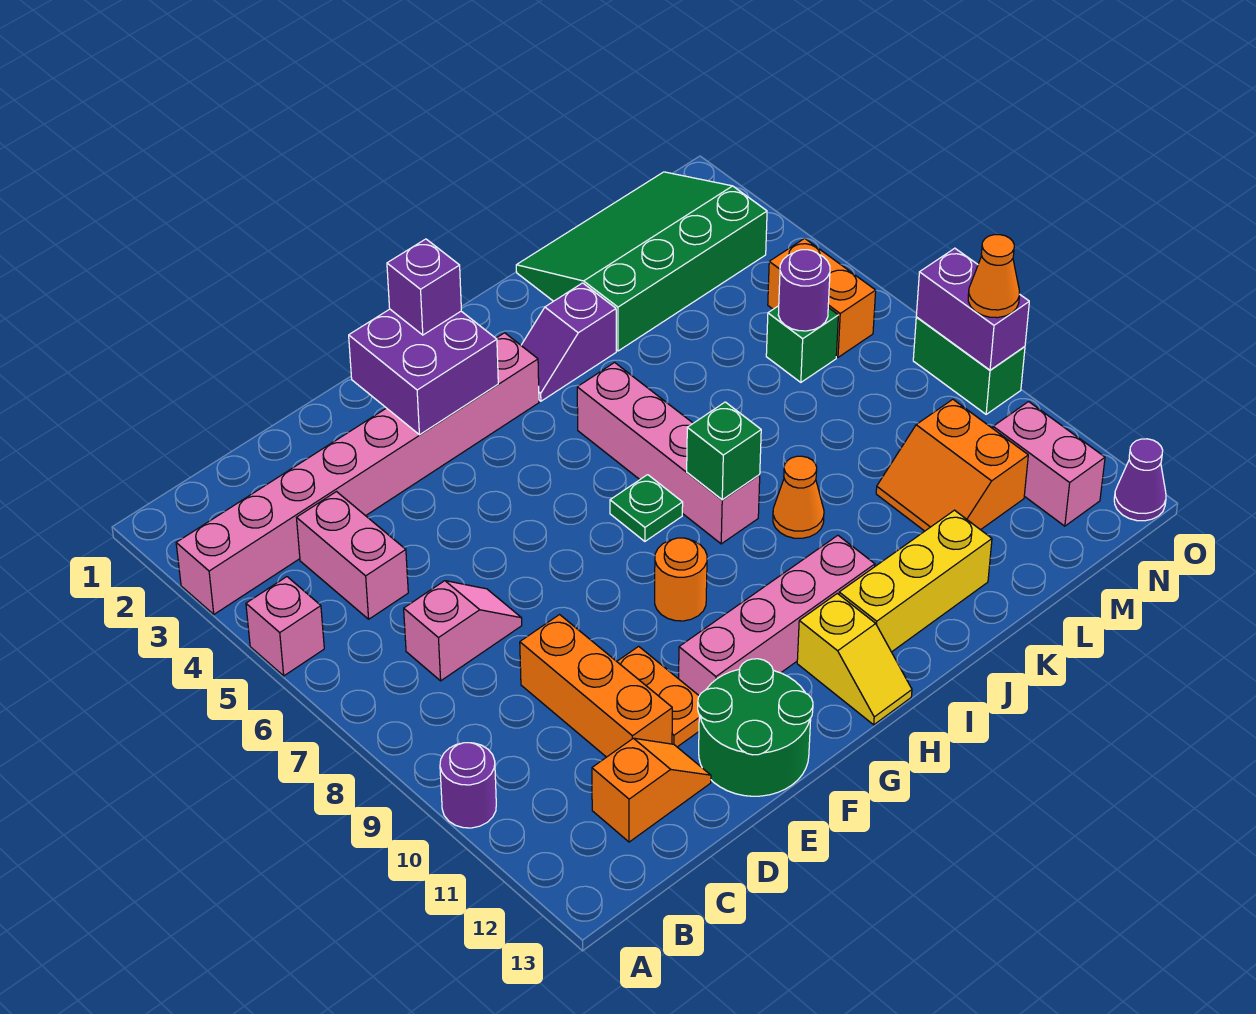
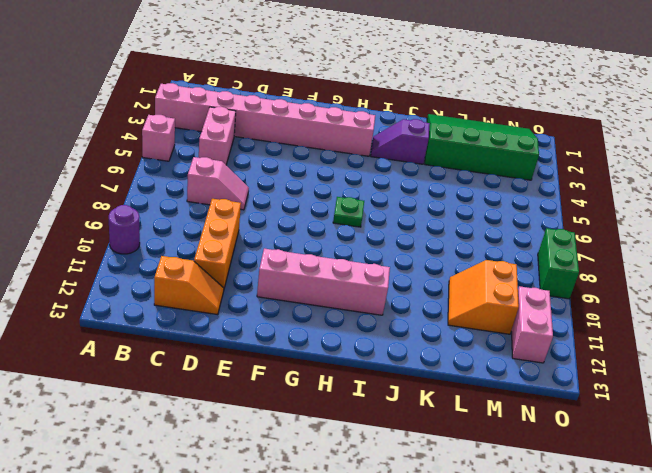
none -> orange 1x2 plate [617,646,699,747]
none -> green 2x2 round brick [698,659,813,796]
none -> orange 1x1 round brick [655,538,707,621]
none -> yellow 1x2 slope [797,594,912,725]

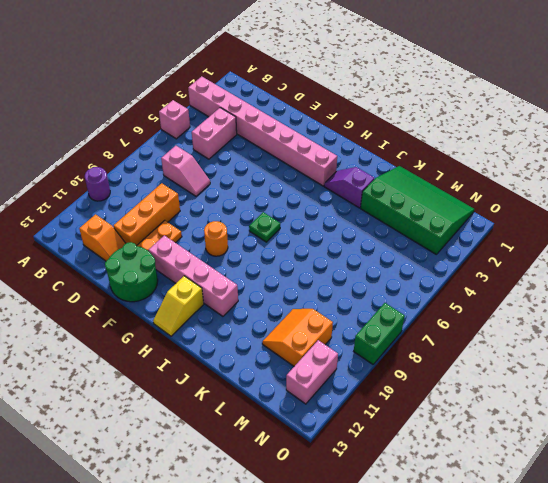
none -> pink 1x4 brick [577,363,760,544]
none -> yellow 1x3 brick [839,510,992,652]
none -> orange 1x1 cone [773,456,824,538]
none -> green 1x1 brick [766,306,838,382]

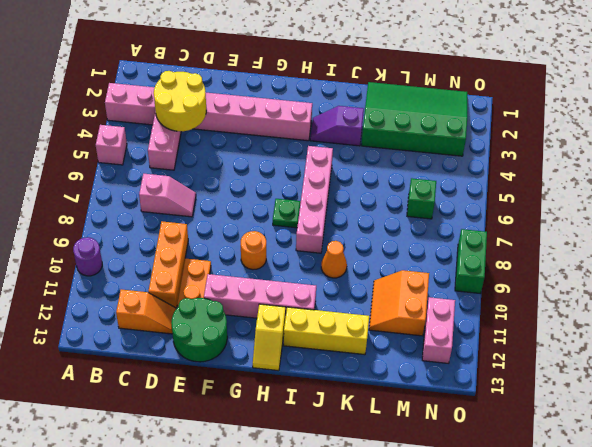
yellow 2x2 round brick [154,71,206,131] -> none
none -> orange 1x2 brick [768,238,876,357]
none -> purple 1x1 cone [1114,439,1166,521]
none -> purple 2x2 brick [349,309,498,435]
none -> green 1x1 brick [687,402,761,500]

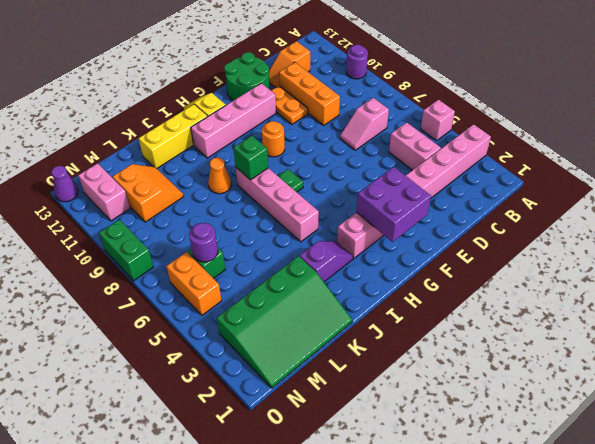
none -> purple 1x2 brick [916,248,1029,370]
none -> purple 1x1 brick [387,239,461,335]
none -> orange 1x1 cone [968,235,1019,318]

